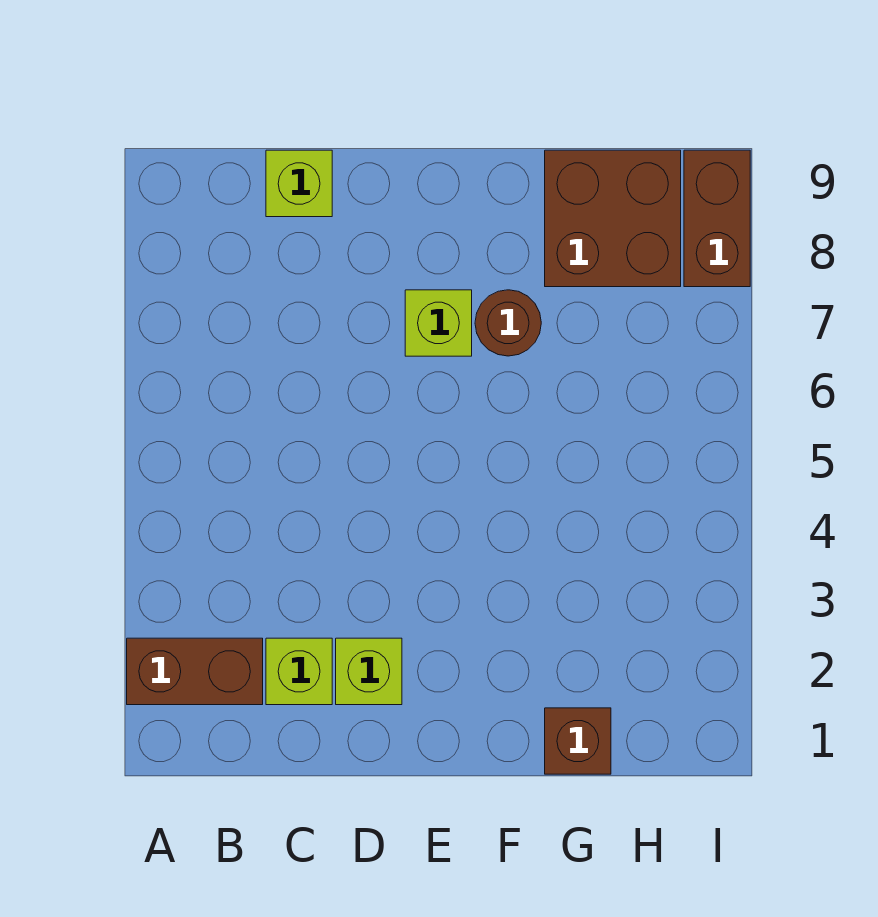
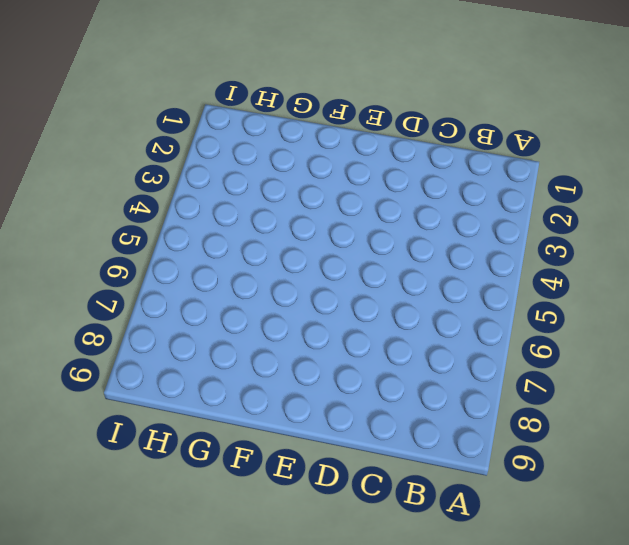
none -> brown 1x2 brick [127,638,263,705]
none -> lime 1x1 brick [266,638,332,705]

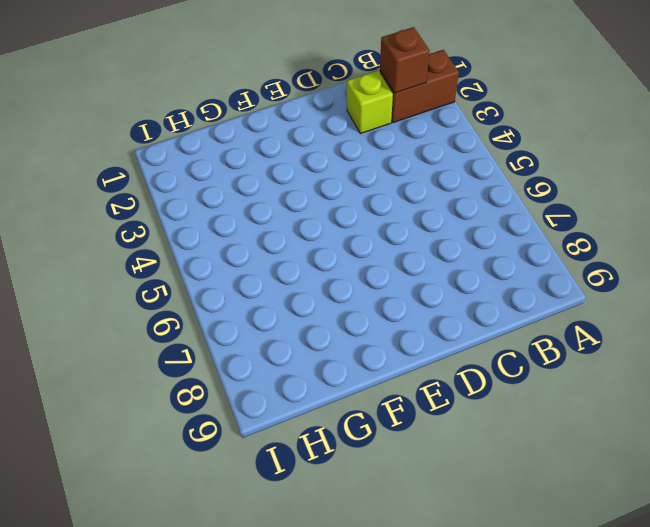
brown 1x1 brick [380,27,430,93] -> brown 1x1 brick moved to [545,708,611,774]
none -> lime 1x1 brick [266,150,332,217]
none -> lime 1x1 brick [336,638,402,705]

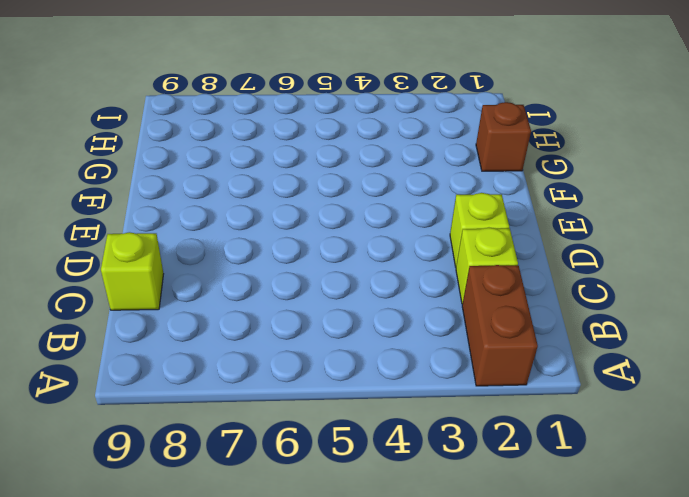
none -> lime 1x1 brick [405,290,472,356]
none -> brown 1x1 round brick [475,290,541,356]

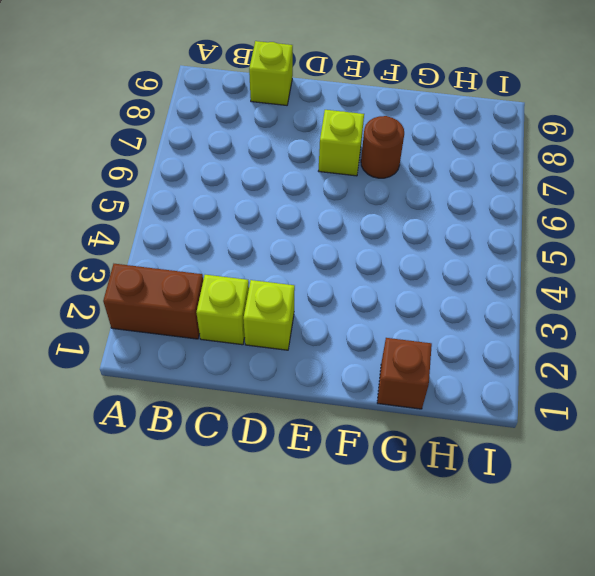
none -> brown 2x2 brick [545,150,681,287]
none -> brown 1x2 brick [684,150,750,287]

